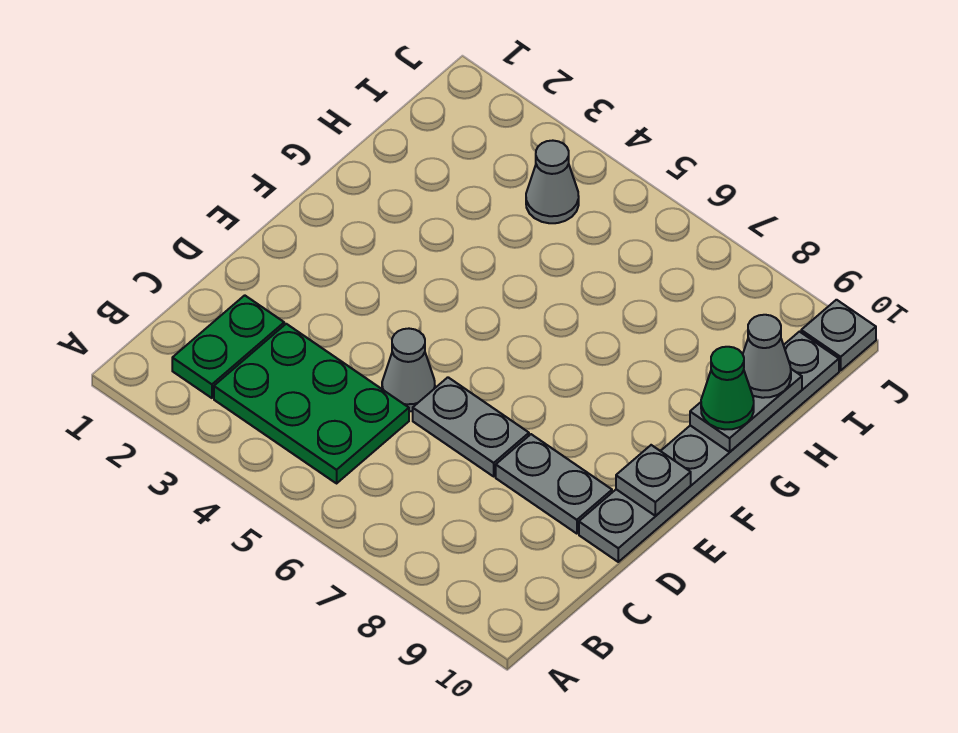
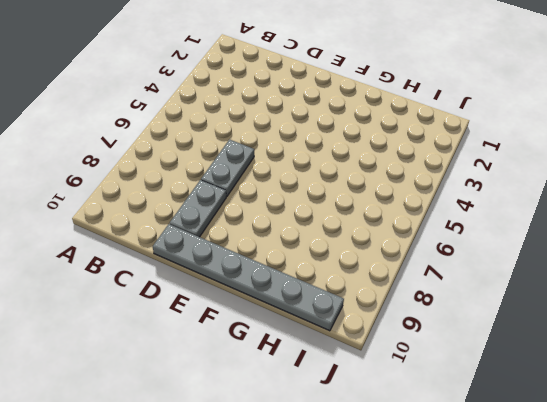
none -> green 1x2 plate [172,295,284,398]
none -> green 2x3 plate [214,324,409,483]
none -> grey 1x1 cone [382,329,435,411]

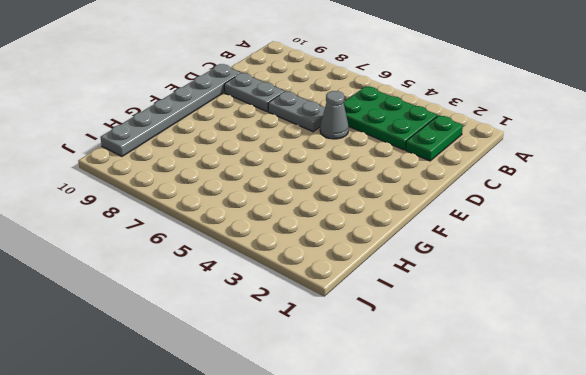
none -> grey 1x1 cone [526,141,579,223]
none -> grey 1x1 plate [801,300,876,370]
none -> grey 1x1 plate [616,445,691,516]

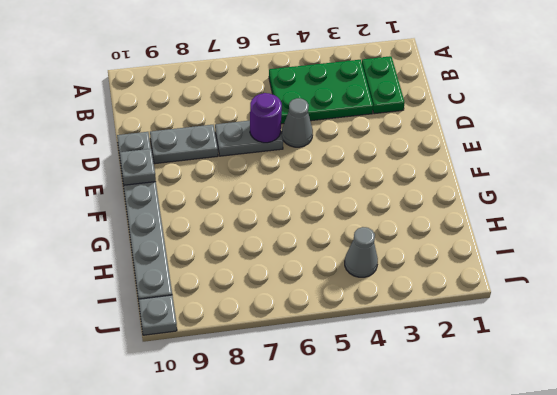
purple 1x1 round brick [250,93,282,143] -> none
none -> grey 1x2 plate [690,369,802,452]
none -> green 1x1 cone [701,347,754,429]
none -> grey 1x1 cone [743,315,791,398]

